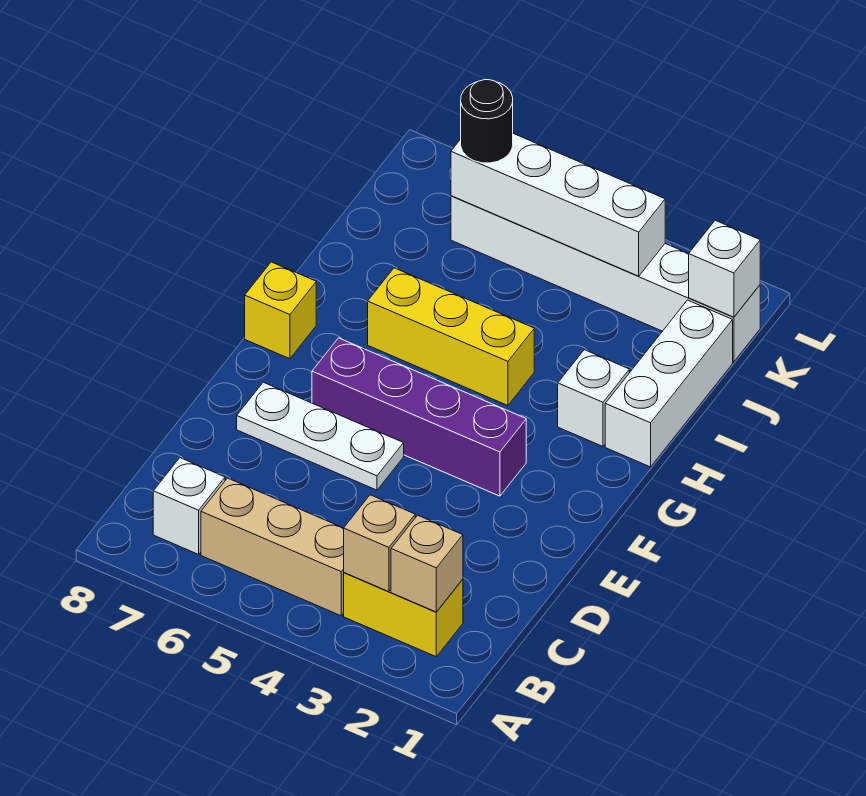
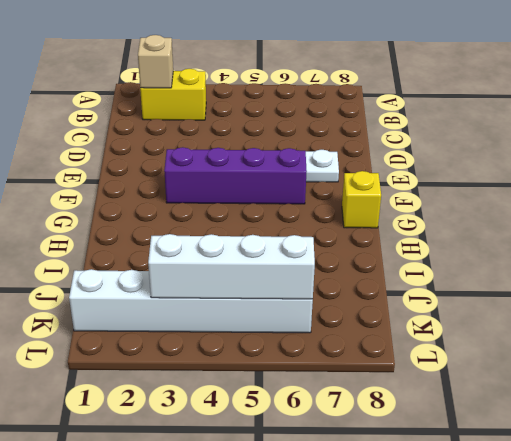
none -> tan 1x3 brick [201,478,344,616]
none -> white 1x1 brick [153,458,225,554]
none -> white 1x3 brick [605,300,733,467]

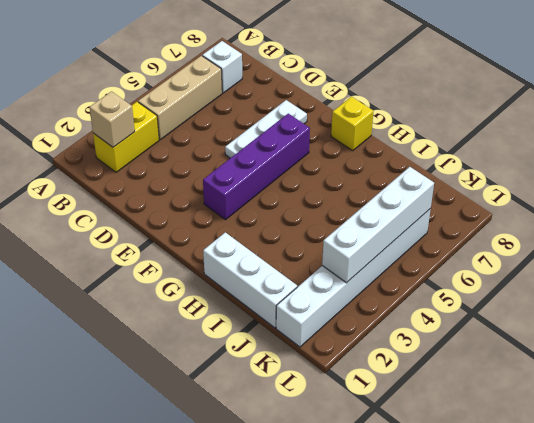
none -> white 1x1 brick [558,350,629,446]
none -> yellow 1x3 brick [368,268,534,406]
none -> tan 1x1 brick [344,495,415,592]

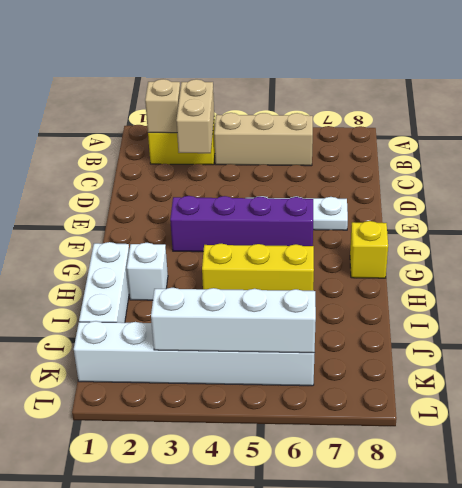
tan 1x2 brick [176,79,214,153] -> tan 1x1 brick [344,495,415,592]
none -> white 1x1 brick [153,458,225,554]
none -> white 1x1 brick [689,220,760,317]
none -> black 1x1 round brick [461,80,513,163]

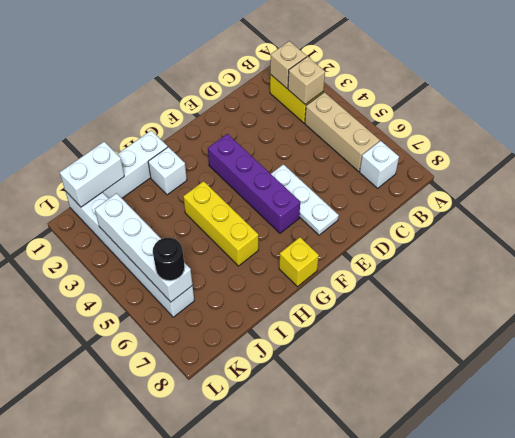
white 1x2 brick [60,142,124,207] -> white 1x1 brick [689,220,760,317]

